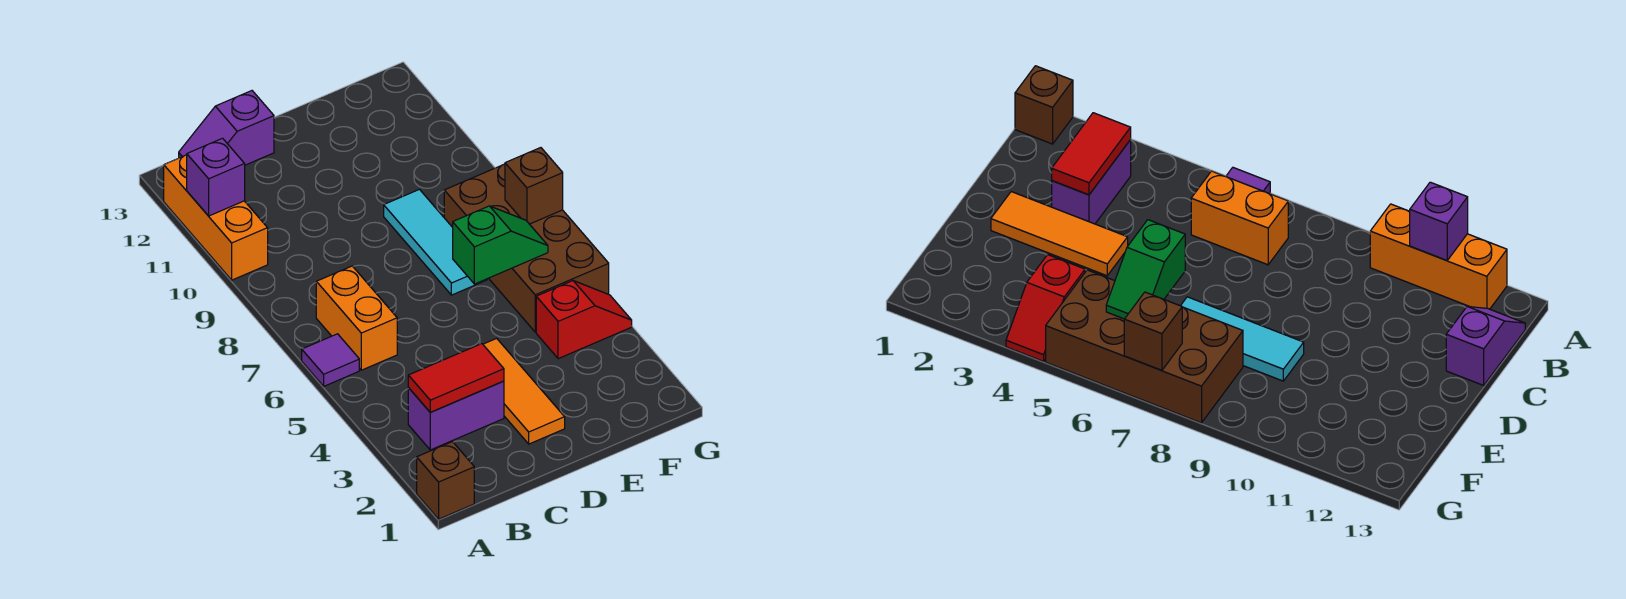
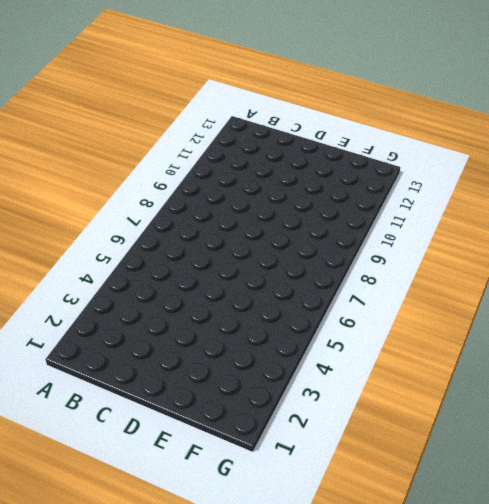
none -> brown 1x1 brick [417,442,474,519]
none -> purple 1x1 tile [302,334,359,386]
none -> orange 1x3 brick [164,155,268,280]

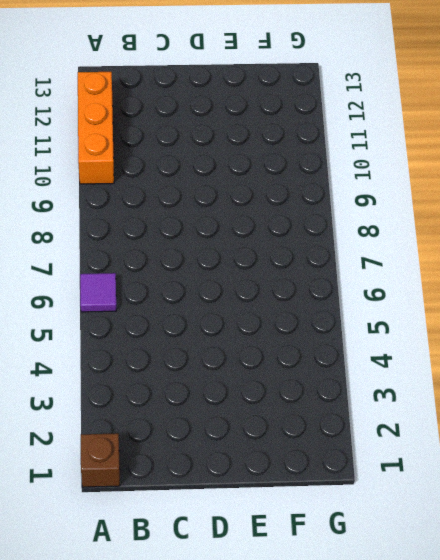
none -> purple 1x2 brick [408,381,504,450]
none -> orange 1x2 brick [316,266,397,370]
none -> purple 1x2 slope [179,91,274,165]

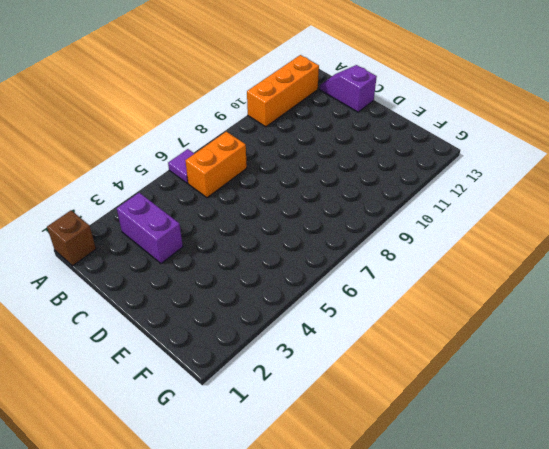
none -> orange 1x3 tile [483,338,565,444]
none -> cyan 1x3 tile [384,189,487,295]
none -> red 1x2 slope [536,281,632,359]

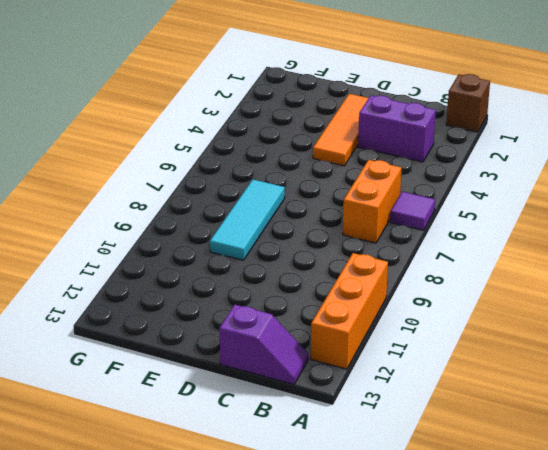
none -> red 1x2 slope [536,281,632,359]
none -> brown 2x4 brick [444,164,609,332]
none -> purple 1x1 brick [187,138,245,216]

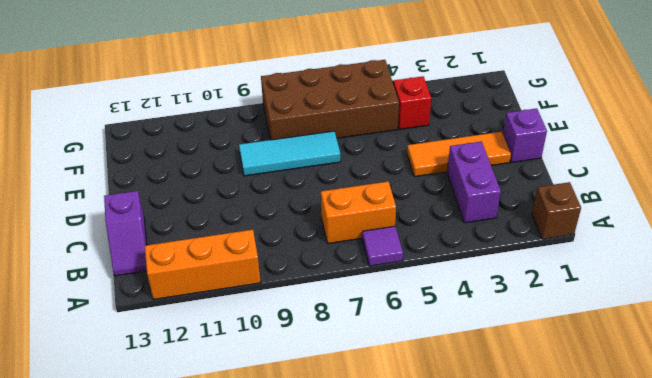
purple 1x1 brick [503,108,547,163] -> purple 1x1 brick moved to [187,138,245,216]
none -> red 1x2 tile [408,344,504,412]
none -> green 1x2 slope [453,206,548,284]
none -> brown 1x1 brick [505,148,563,224]

